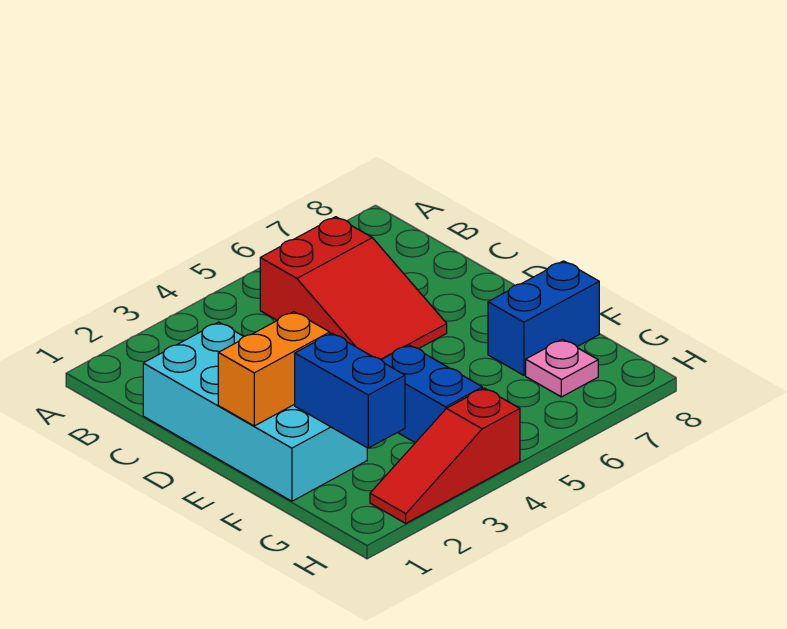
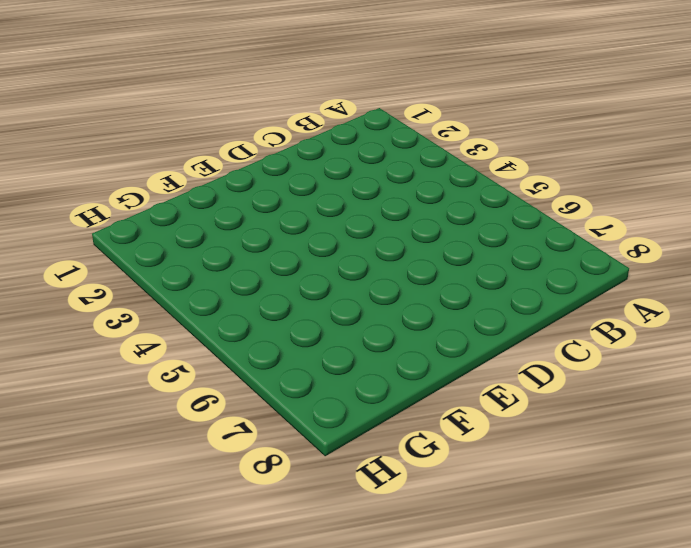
none -> red 2x3 slope [260,217,447,360]
none -> cyan 2x4 brick [143,322,367,501]

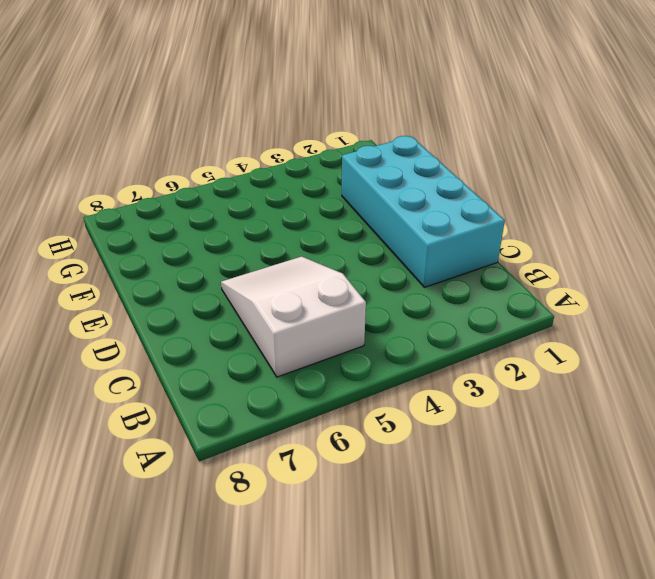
white 2x3 slope [221,257,366,377] -> red 2x3 slope [260,217,447,360]
none -> blue 1x2 brick [382,345,482,443]
none -> blue 1x2 brick [488,261,599,375]

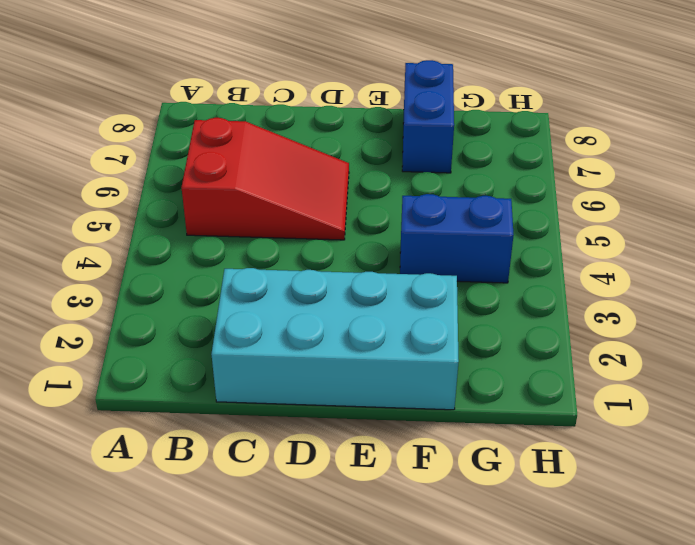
none -> pink 1x1 plate [526,339,598,397]
none -> red 1x3 slope [370,388,520,523]

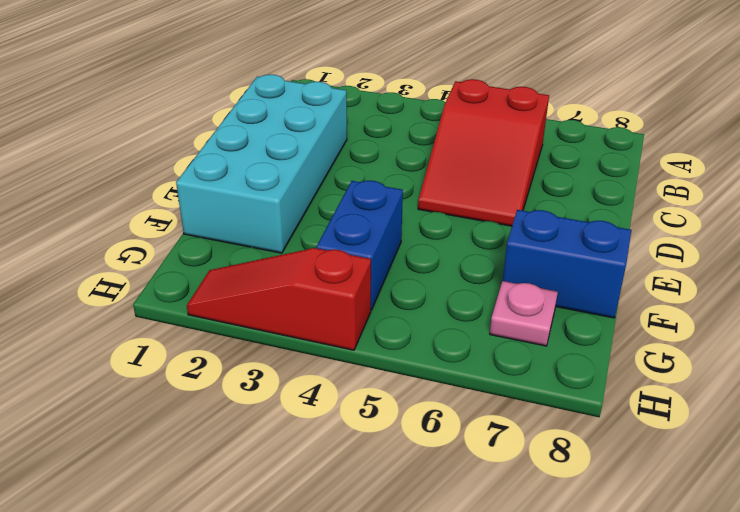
none -> orange 1x2 brick [218,312,330,426]
none -> blue 1x2 brick [295,333,405,448]

